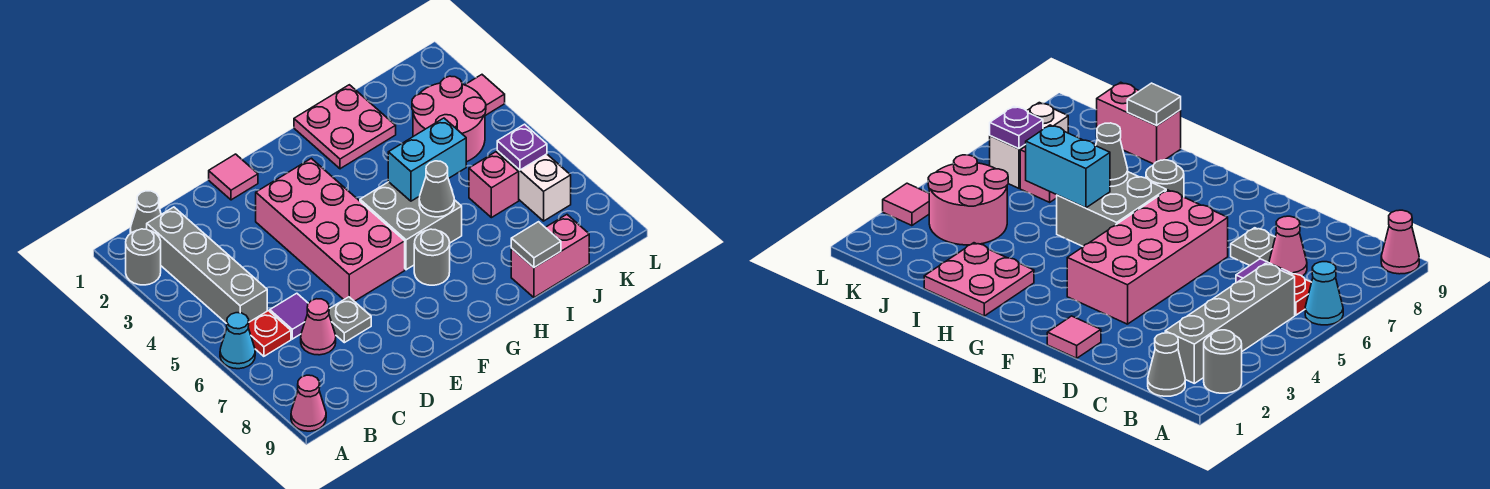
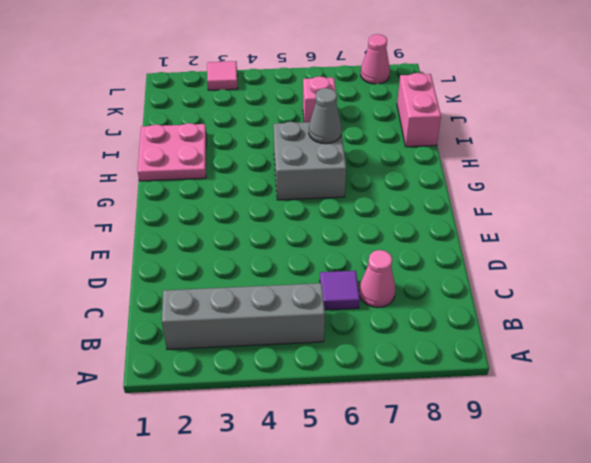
pink 1x1 cone [361,34,390,84] -> pink 1x1 cone moved to [291,375,326,431]
none -> grey 1x1 round brick [126,229,161,285]
none -> cyan 1x1 cone [220,313,255,369]
none -> grey 1x1 cone [130,191,161,234]

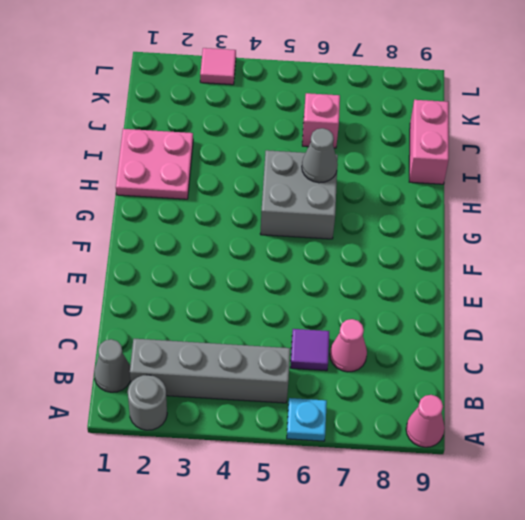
cyan 1x1 plate [287,398,327,441] -> cyan 1x1 cone [220,313,255,369]
none -> red 1x1 plate [248,311,291,356]
none -> grey 1x1 plate [329,297,371,343]
none -> pink 1x1 tile [209,154,258,200]

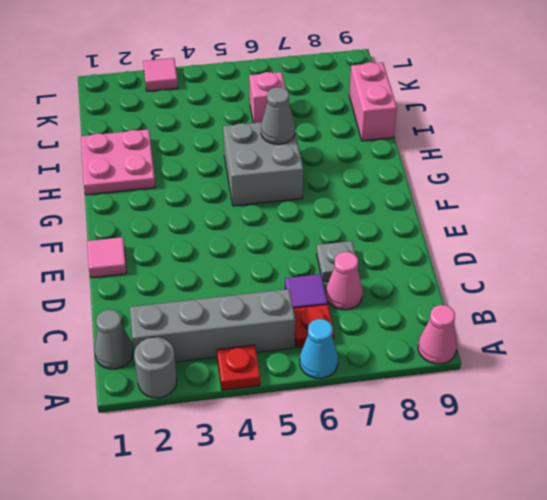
red 1x1 plate [217,345,260,390] -> none
none -> pink 2x4 brick [256,158,405,301]
none -> grey 1x1 round brick [414,229,450,285]
none -> pink 2x2 round brick [412,76,486,162]

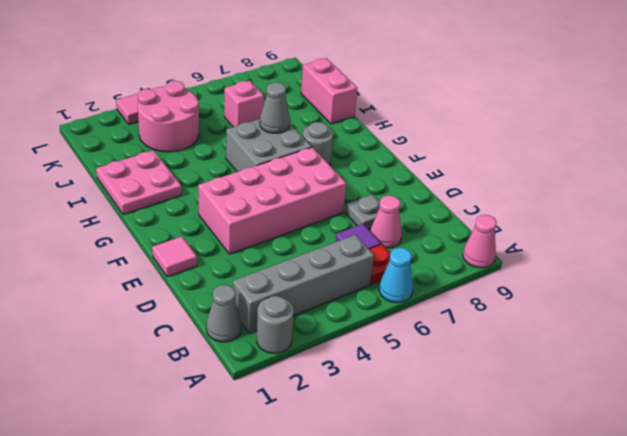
none -> white 1x2 brick [497,151,571,221]
none -> cyan 1x2 brick [388,118,466,201]
none -> grey 1x1 tile [511,222,561,267]

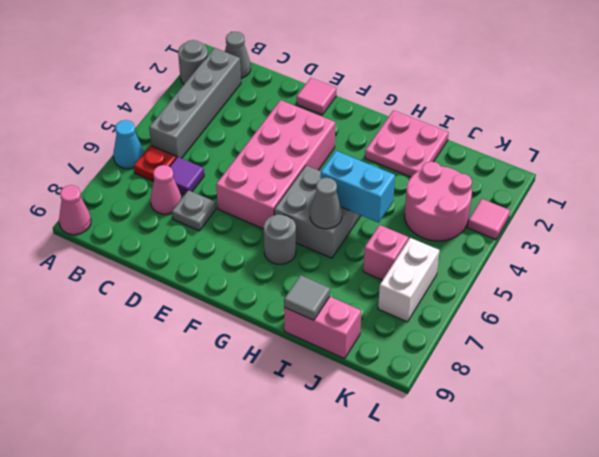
none -> purple 1x1 plate [497,124,547,170]

